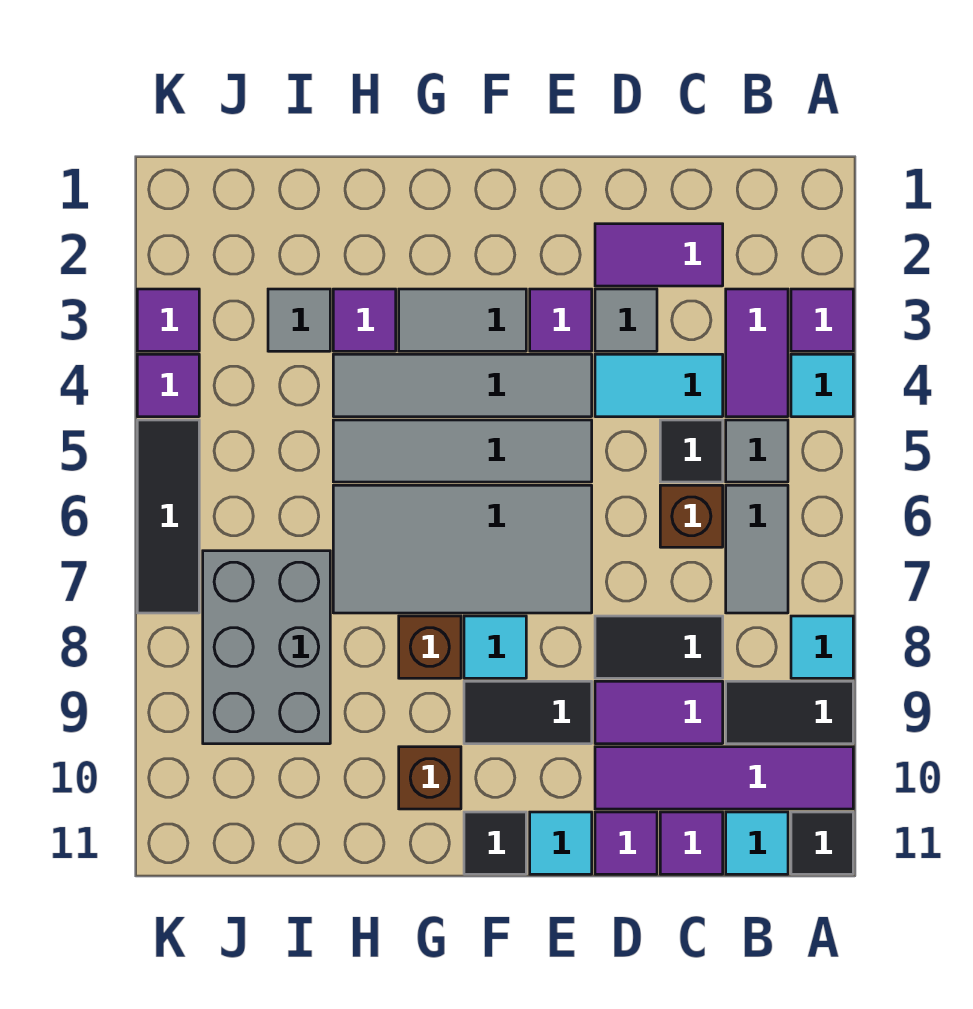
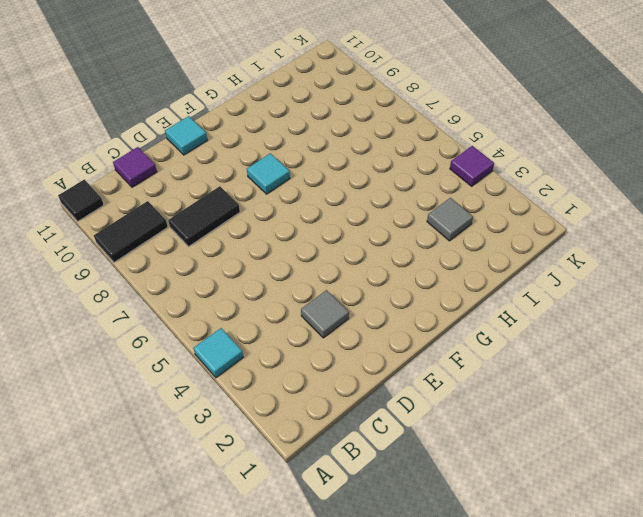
none -> purple 1x1 tile [791,289,853,351]
none -> cyan 1x1 tile [791,616,853,678]
none -> purple 1x4 tile [595,747,853,809]
none -> purple 1x2 tile [726,289,788,417]

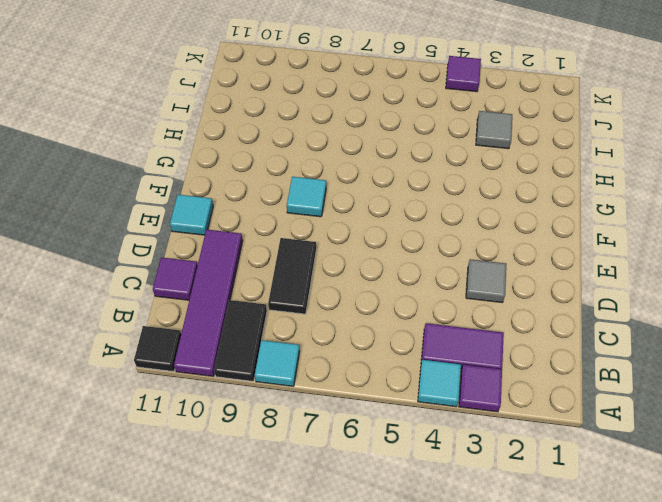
none -> grey 1x1 tile [726,420,788,482]
none -> grey 1x2 tile [726,485,788,613]
none -> cyan 1x1 tile [726,812,788,874]
none -> purple 1x2 tile [595,224,723,286]

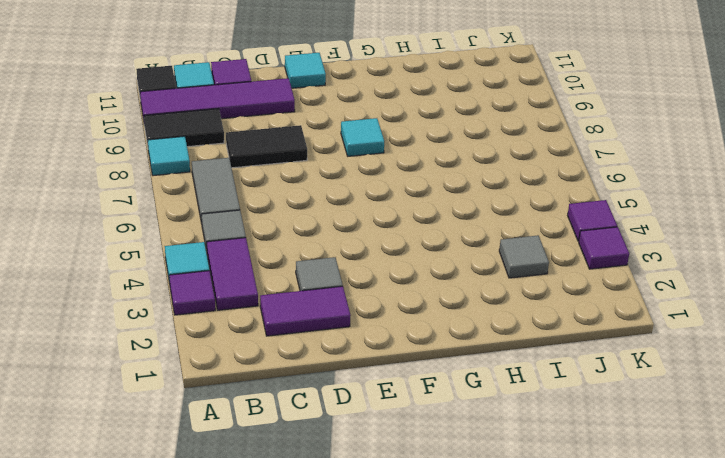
none -> cyan 1x2 tile [595,354,723,417]
none -> black 1x1 tile [660,420,723,482]
none -> brown 1x1 brick [660,485,723,547]
none -> purple 1x2 tile [595,681,723,744]

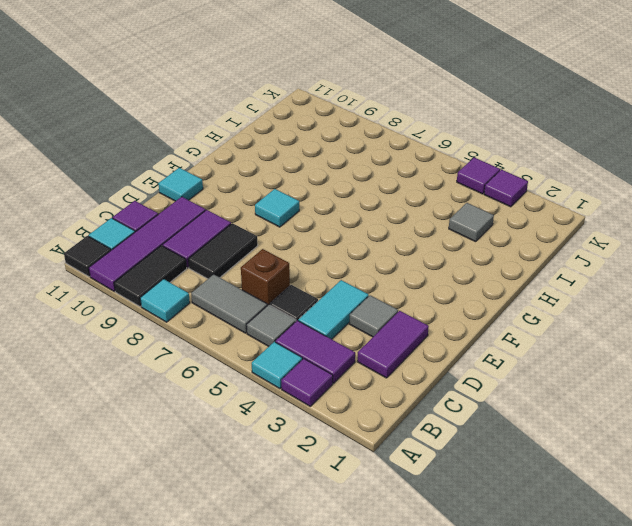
none -> purple 1x1 tile [595,812,657,874]
none -> purple 1x1 tile [530,289,592,351]
none -> grey 1x4 tile [333,354,592,417]
none -> grey 1x4 tile [333,420,592,482]

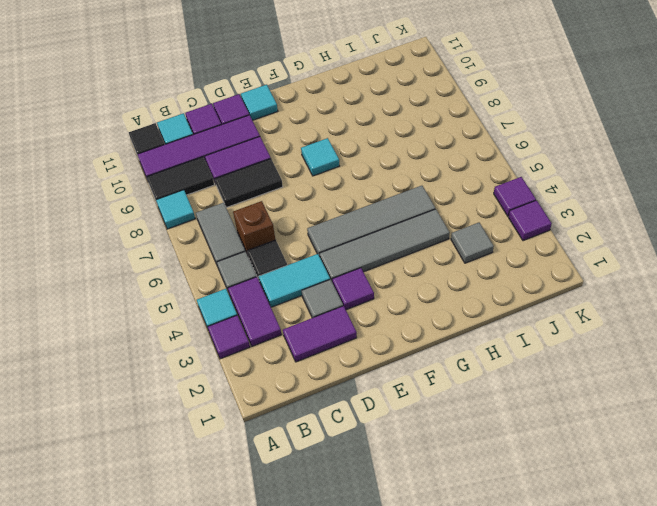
none -> grey 2x4 tile [333,485,592,613]
none -> black 1x2 tile [464,681,592,744]
none -> grey 1x2 tile [399,289,526,351]
none -> black 1x1 tile [464,812,526,874]

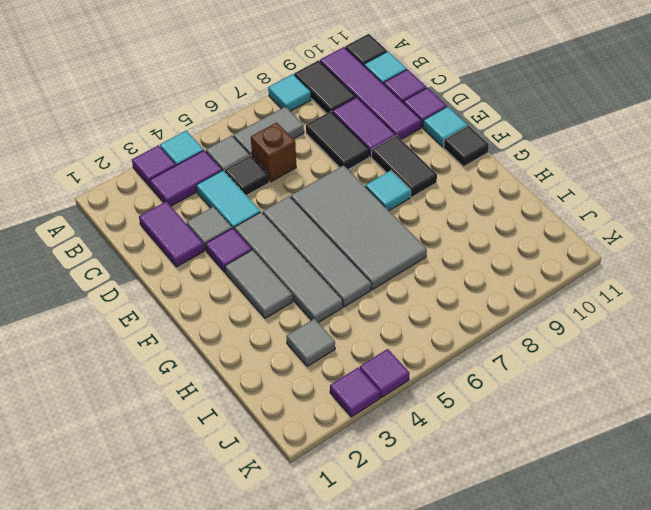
none -> brown 1x1 brick [399,616,461,678]
none -> brown 1x1 brick [399,747,461,809]
none -> purple 1x1 tile [333,289,396,351]
none -> grey 2x3 brick [203,551,330,744]

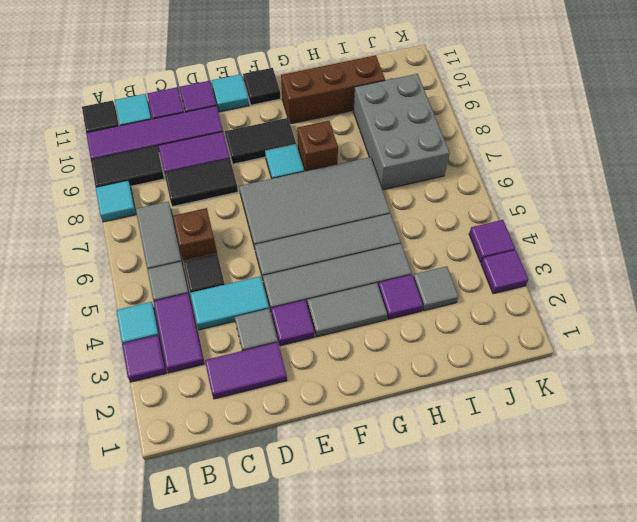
brown 1x3 brick [281,55,385,124] -> brown 1x1 brick [399,747,461,809]
none -> black 1x3 tile [137,420,199,613]

